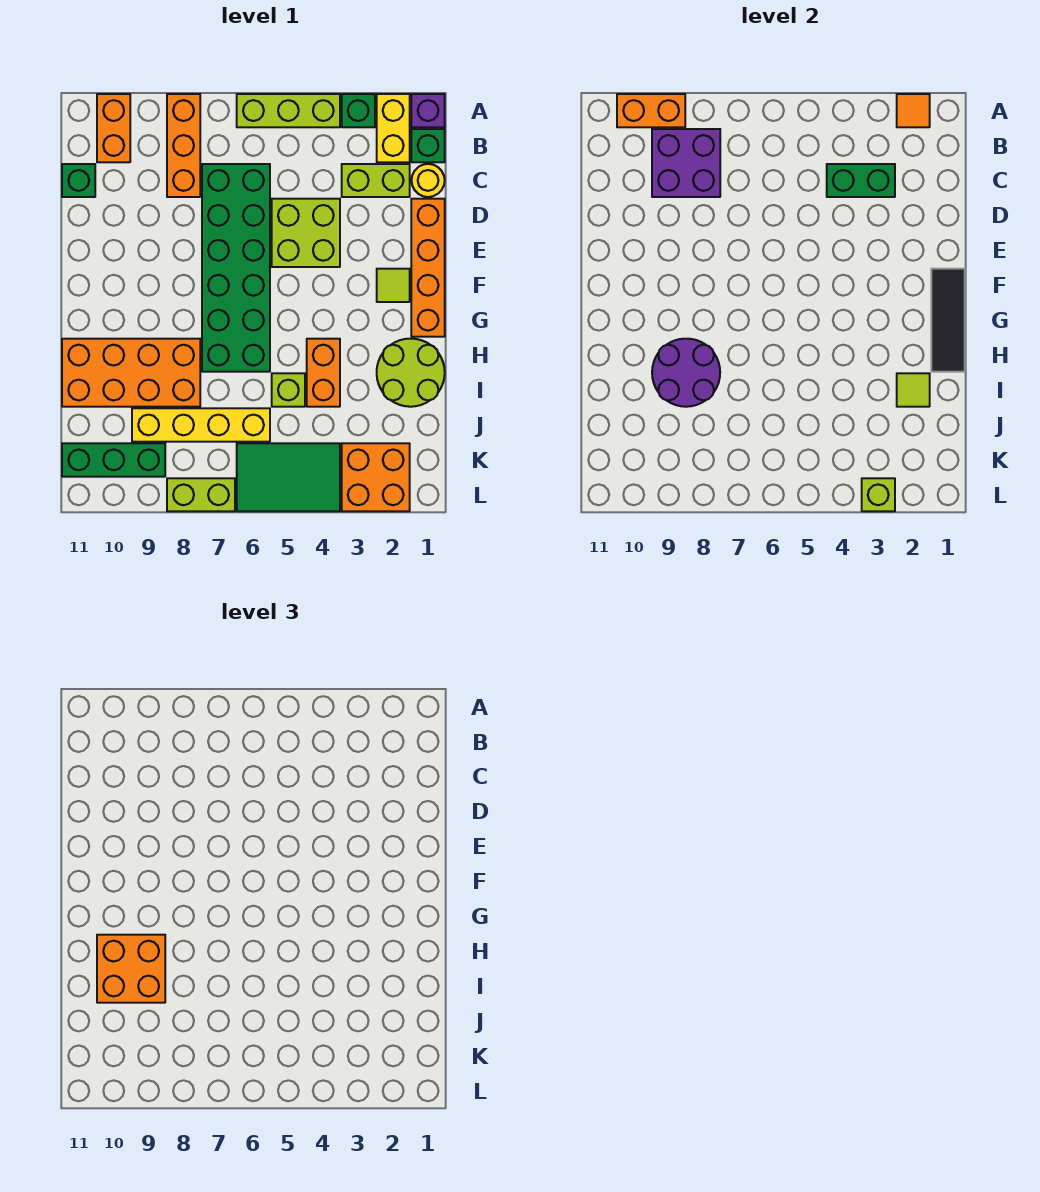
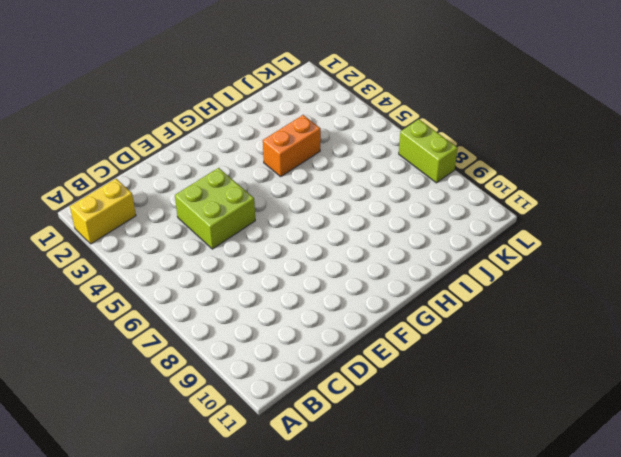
none -> purple 1x1 brick [411,94,445,127]
none -> green 1x1 brick [342,94,375,127]
none -> lime 1x3 brick [237,94,340,127]
none -> orange 1x3 brick [167,94,200,197]

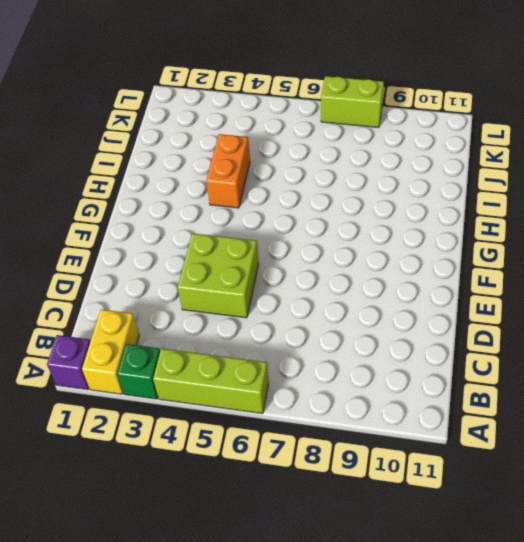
none -> orange 1x3 brick [167,94,200,197]
none -> orange 1x2 brick [97,94,130,162]
none -> green 1x1 brick [411,129,445,162]
none -> yellow 1x1 round brick [412,164,445,197]

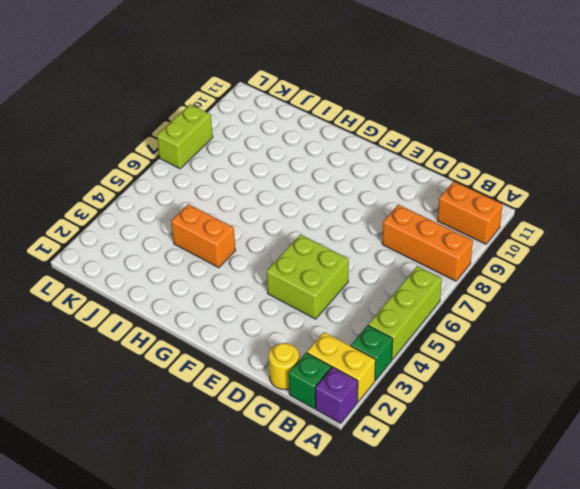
none -> lime 1x2 brick [342,164,410,197]
none -> green 2x6 brick [202,164,270,372]
none -> green 1x1 brick [62,164,95,197]
none -> orange 1x4 brick [411,199,445,337]

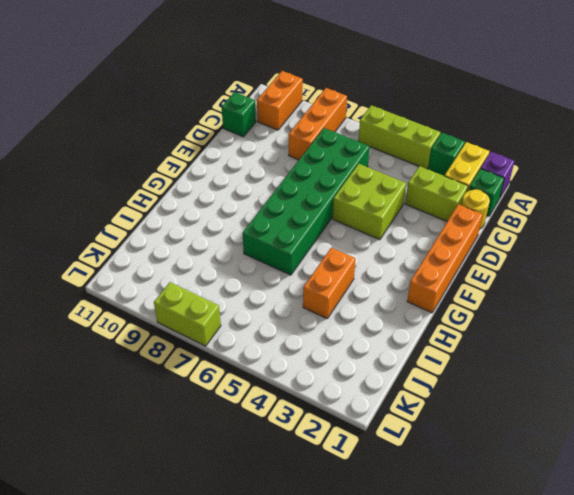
none -> lime 1x1 tile [377,269,410,302]
none -> lime 2x2 round brick [377,339,445,407]
none -> orange 2x4 brick [62,339,200,407]
none -> lime 1x1 brick [272,373,305,407]

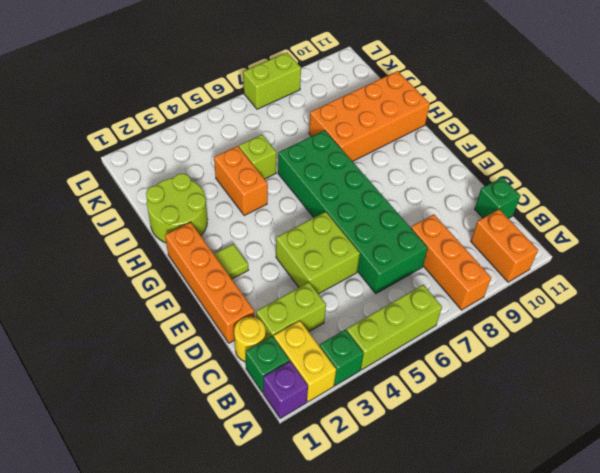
none -> yellow 1x4 brick [132,408,270,442]
none -> orange 2x2 brick [342,443,410,511]
none -> green 2x3 tile [237,443,340,511]
none -> green 1x3 brick [62,443,165,477]

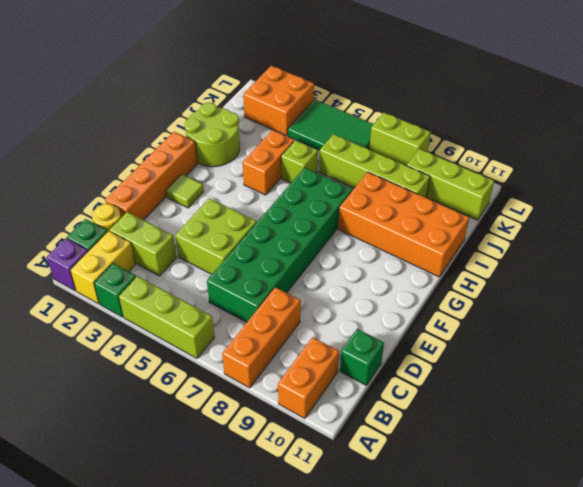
lime 1x4 brick [319,134,430,198] -> yellow 1x4 brick [132,408,270,442]
lime 1x3 brick [407,149,494,220] -> green 1x3 brick [62,443,165,477]
none -> orange 1x1 tile [897,94,930,127]
none -> orange 1x2 brick [617,94,685,127]
none -> purple 2x2 brick [652,129,720,197]
none -> green 1x2 brick [827,164,895,197]

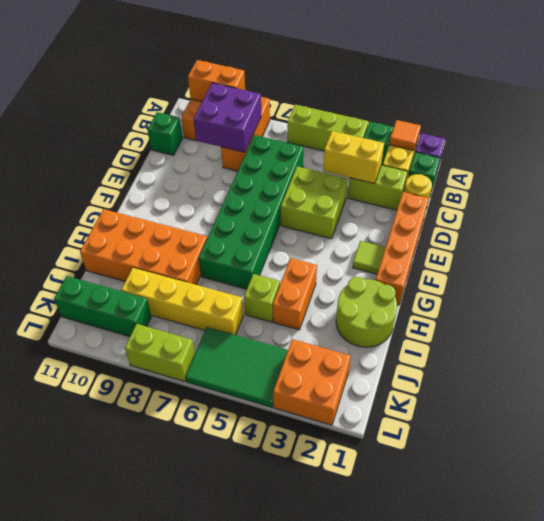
yellow 1x2 brick [323,131,384,184] -> green 1x2 brick [827,164,895,197]
none -> black 1x3 tile [931,269,965,372]
none -> purple 2x2 round brick [652,339,720,407]
none -> lime 1x1 tile [897,373,930,407]
none -> lime 1x1 brick [862,478,895,511]

